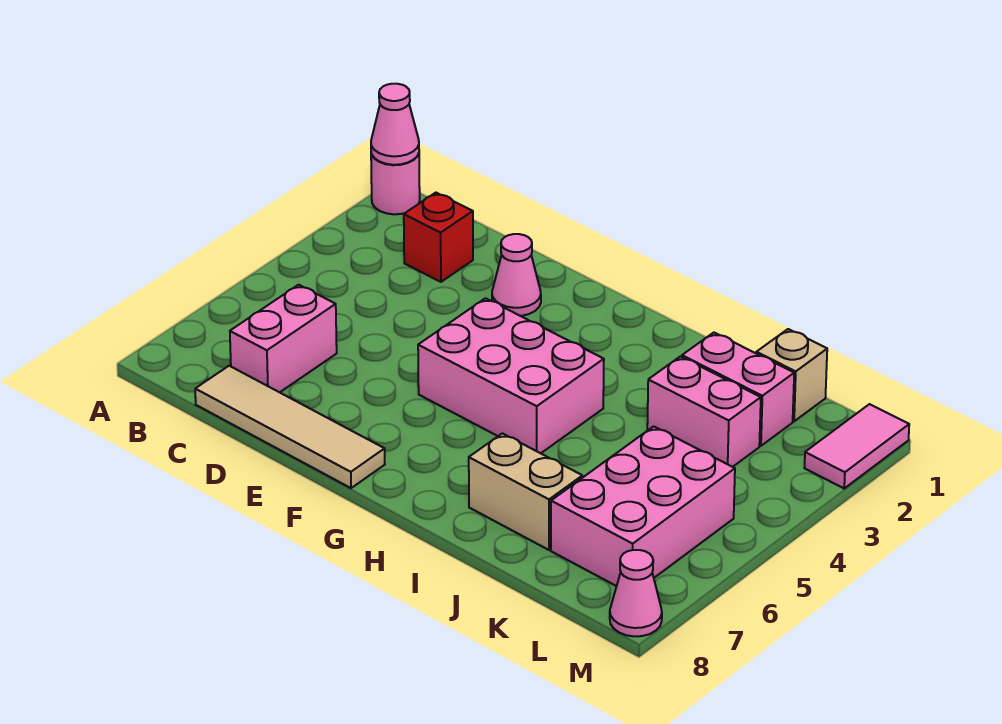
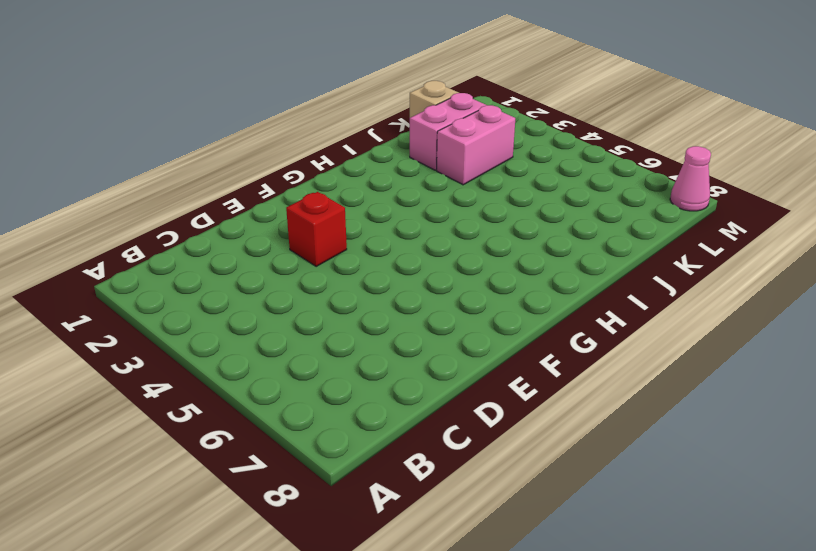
red 1x1 brick [286,192,347,266] -> red 1x1 brick moved to [404,193,473,282]
none -> pink 1x1 round brick [371,154,420,214]
none -> pink 1x2 brick [230,285,337,392]
none -> tan 1x4 tile [195,366,385,488]

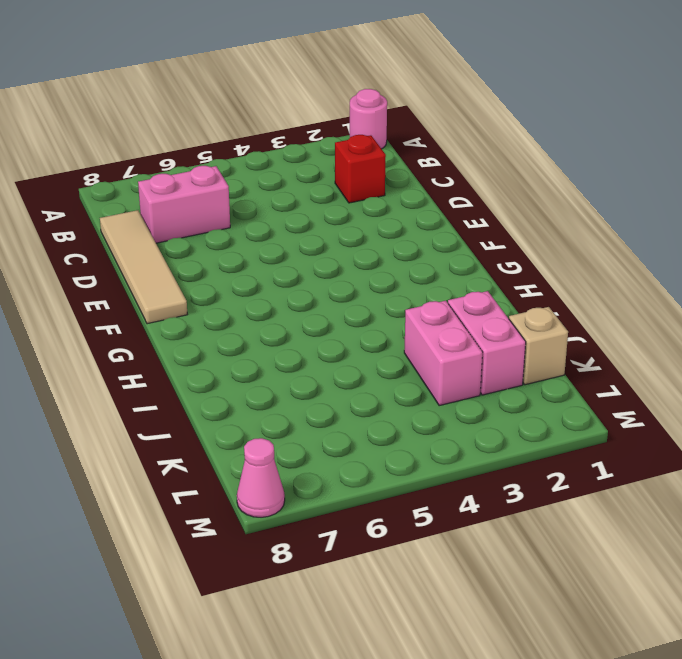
none -> pink 1x1 cone [492,234,541,316]
none -> pink 2x3 brick [418,298,604,453]
none -> tan 1x2 brick [469,433,582,550]

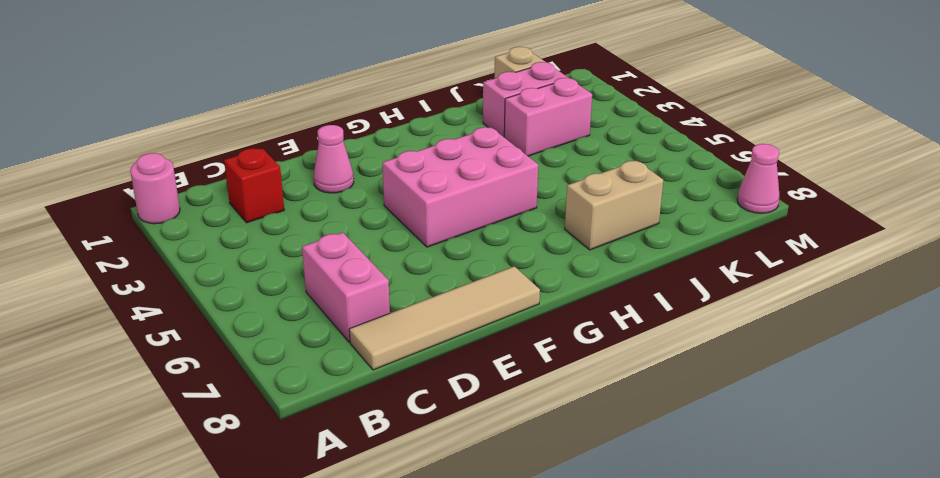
none -> pink 2x3 brick [551,426,735,586]
none -> pink 1x2 tile [804,404,909,488]
none -> pink 1x1 cone [371,84,419,165]

